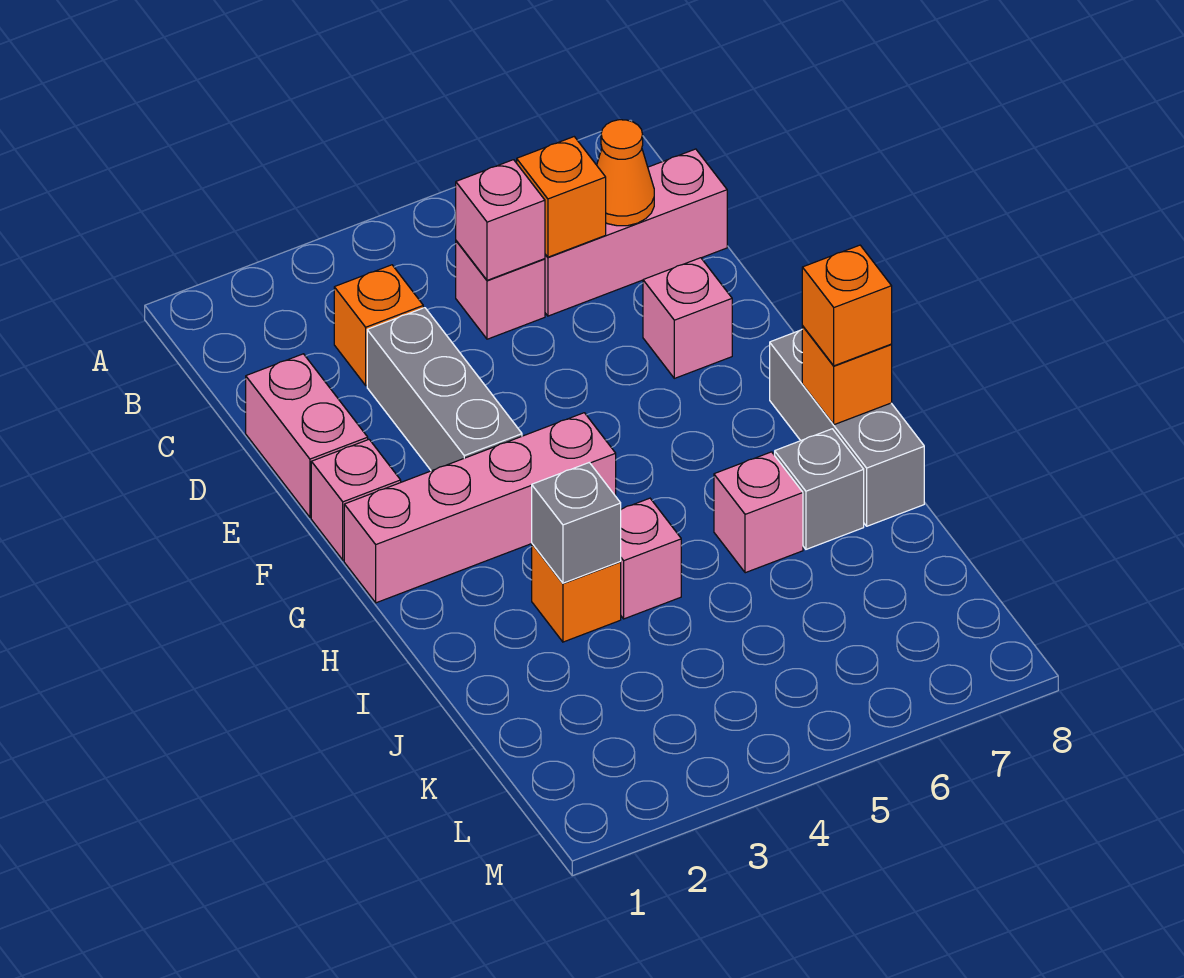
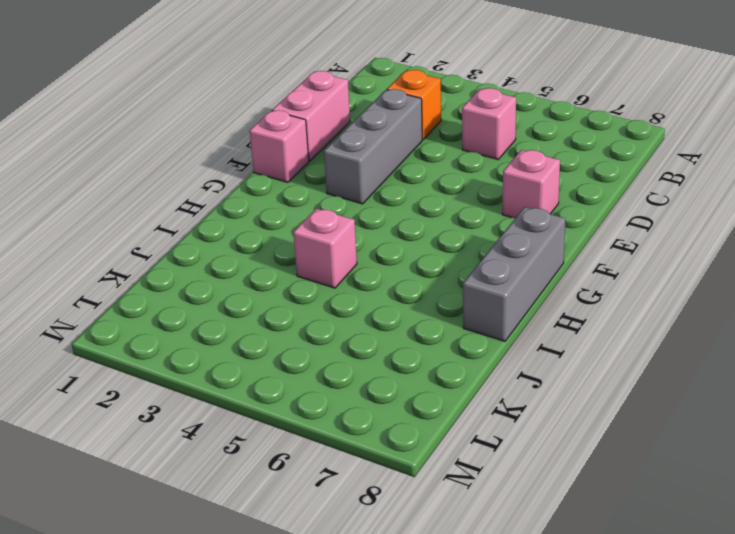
none -> pink 1x3 brick [545,149,727,316]
none -> pink 1x4 brick [344,413,616,603]
none -> orange 1x1 brick [532,544,621,642]

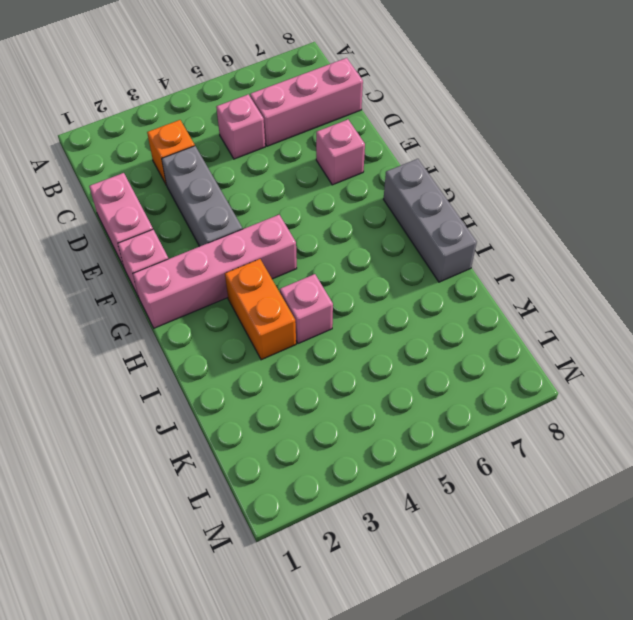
orange 1x2 brick [225,259,296,360] -> orange 1x1 brick [532,544,621,642]
none -> pink 1x1 brick [714,452,803,573]
none -> grey 1x1 brick [775,429,864,549]
none -> pink 1x1 brick [456,160,545,280]

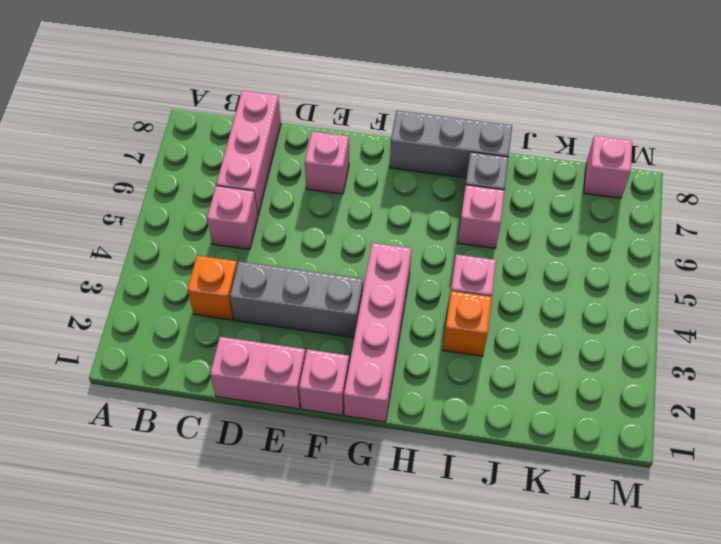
pink 1x1 brick [584,136,632,198] -> pink 1x1 brick moved to [456,160,545,280]
none -> orange 1x1 brick [517,137,606,257]
none -> orange 1x1 cone [597,120,654,226]
none -> orange 1x1 brick [802,326,892,425]

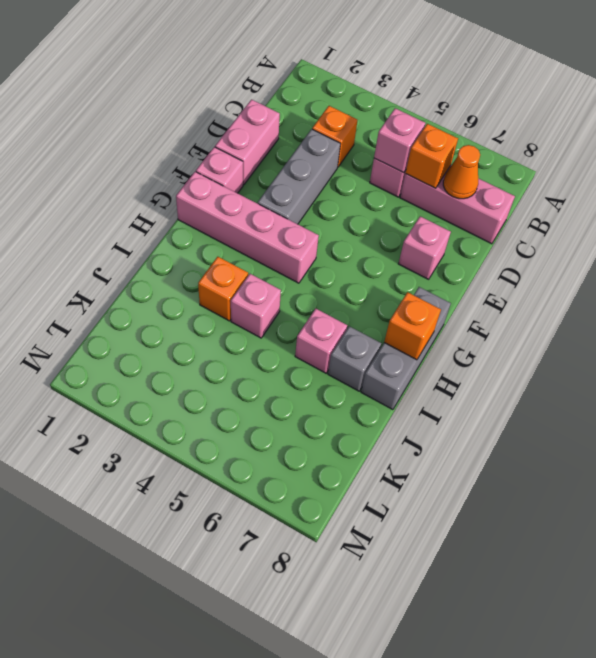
none -> grey 1x1 brick [532,463,621,583]
none -> orange 1x1 brick [802,245,892,366]

